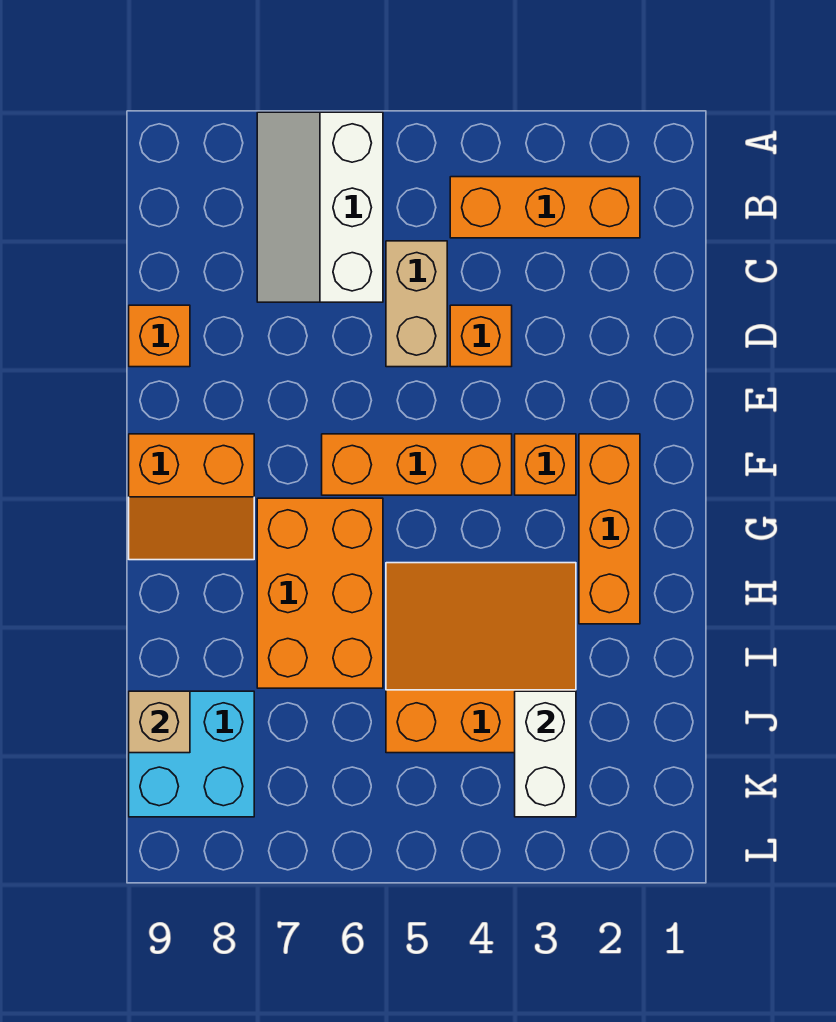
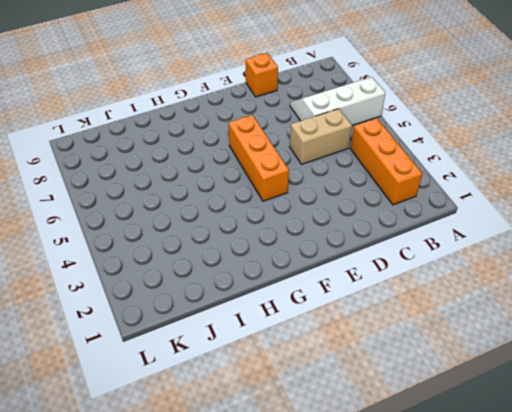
none -> orange 1x1 brick [450,305,512,367]
none -> orange 1x3 brick [579,434,640,624]
none -> orange 1x1 brick [515,434,576,495]

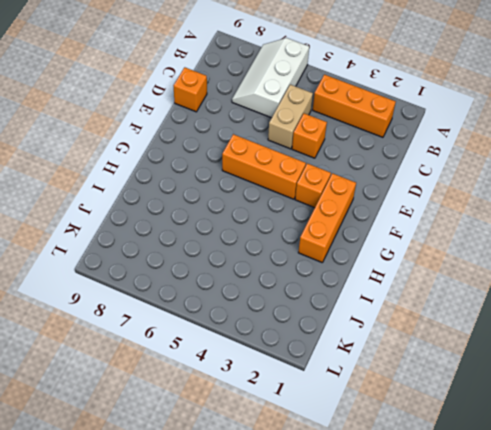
none -> orange 2x2 slope [129,434,254,560]
none -> orange 2x3 brick [257,498,383,688]
none -> orange 3x3 slope [386,563,576,753]

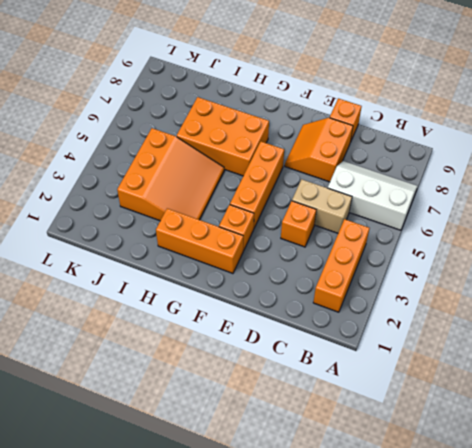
orange 2x2 slope [285,118,353,182] -> orange 2x2 slope moved to [129,434,254,560]
none -> cyan 2x2 brick [129,691,254,817]
none -> white 1x2 brick [515,691,576,817]
none -> tan 1x1 brick [129,691,190,753]

